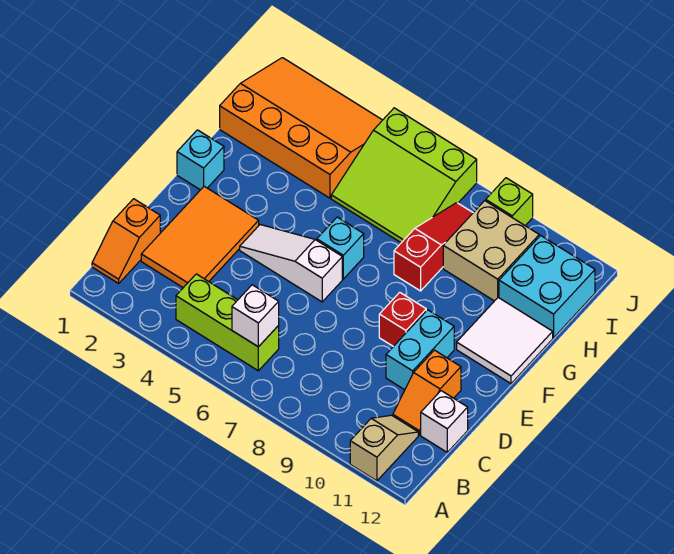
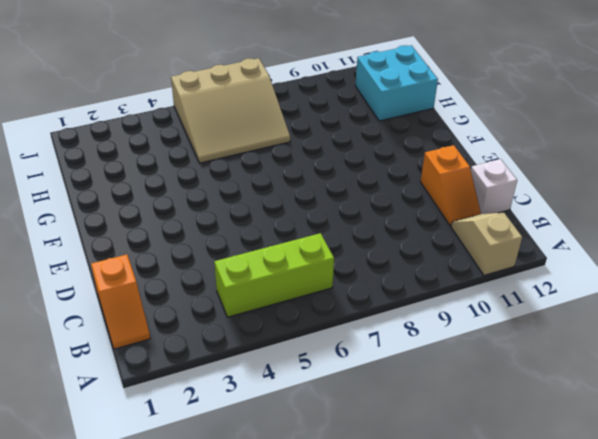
tan 3x3 slope [171,58,290,163] -> lime 3x3 slope [331,108,477,243]
none -> orange 2x3 tile [141,186,259,288]
none -> cyan 1x2 brick [386,310,454,390]
none -> white 1x3 slope [240,225,342,302]

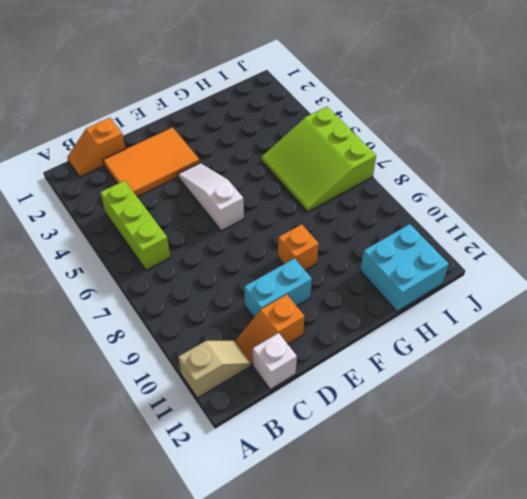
orange 1x1 brick [278,224,319,270] -> none
none -> red 1x1 brick [379,292,426,346]
none -> cyan 1x1 brick [177,130,224,190]
none -> cyan 1x1 brick [317,217,364,279]

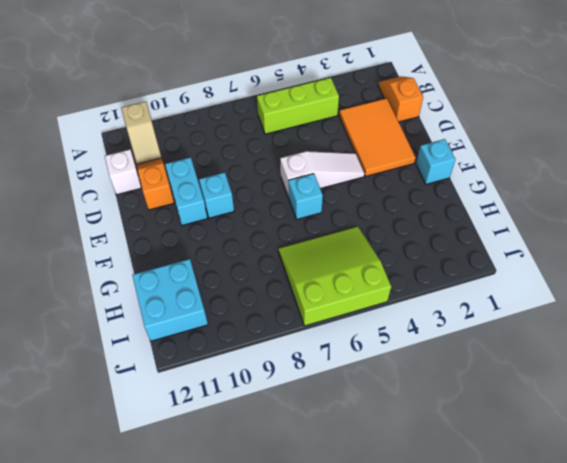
cyan 1x1 brick [199,172,234,218] -> red 1x1 brick [379,292,426,346]
none -> white 2x2 tile [457,298,553,384]
none -> red 1x3 slope [394,203,473,291]
none -> orange 3x4 slope [220,58,382,198]

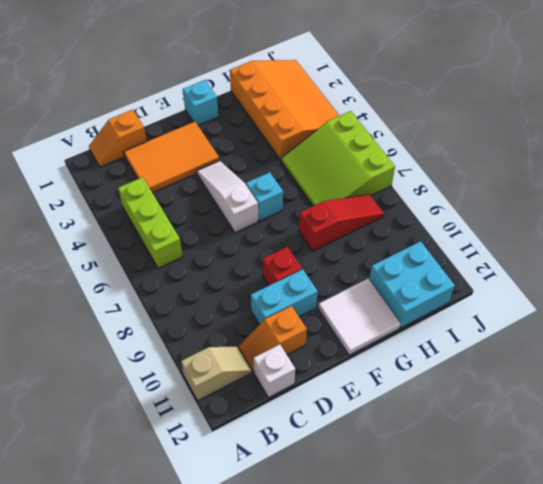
none -> tan 2x2 brick [443,201,539,301]
none -> lime 1x1 brick [486,178,533,226]
none -> white 1x1 brick [232,285,279,347]

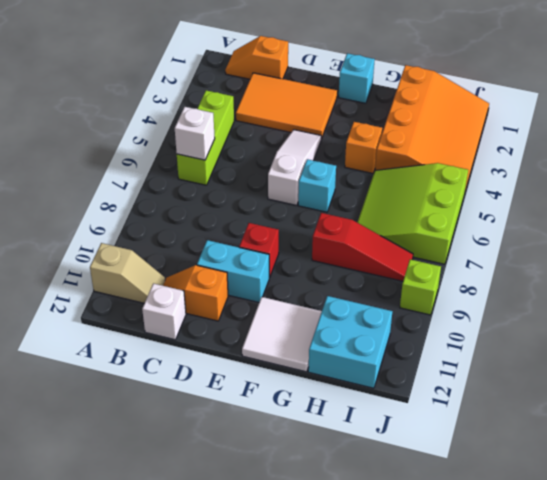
orange 1x1 brick [345,122,382,173] -> none
none -> tan 2x2 brick [443,201,539,301]

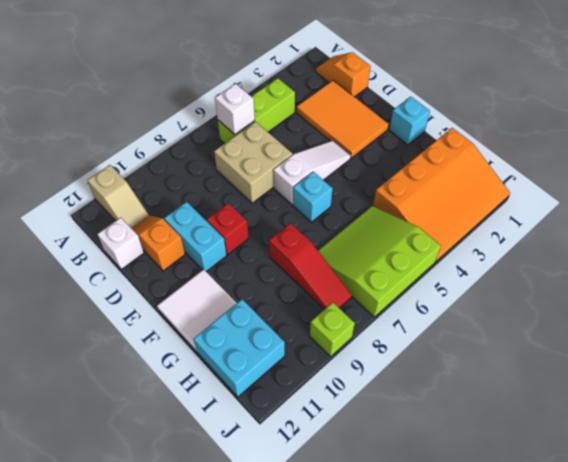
tan 2x2 brick [214,122,293,203] -> tan 2x2 brick moved to [443,201,539,301]

